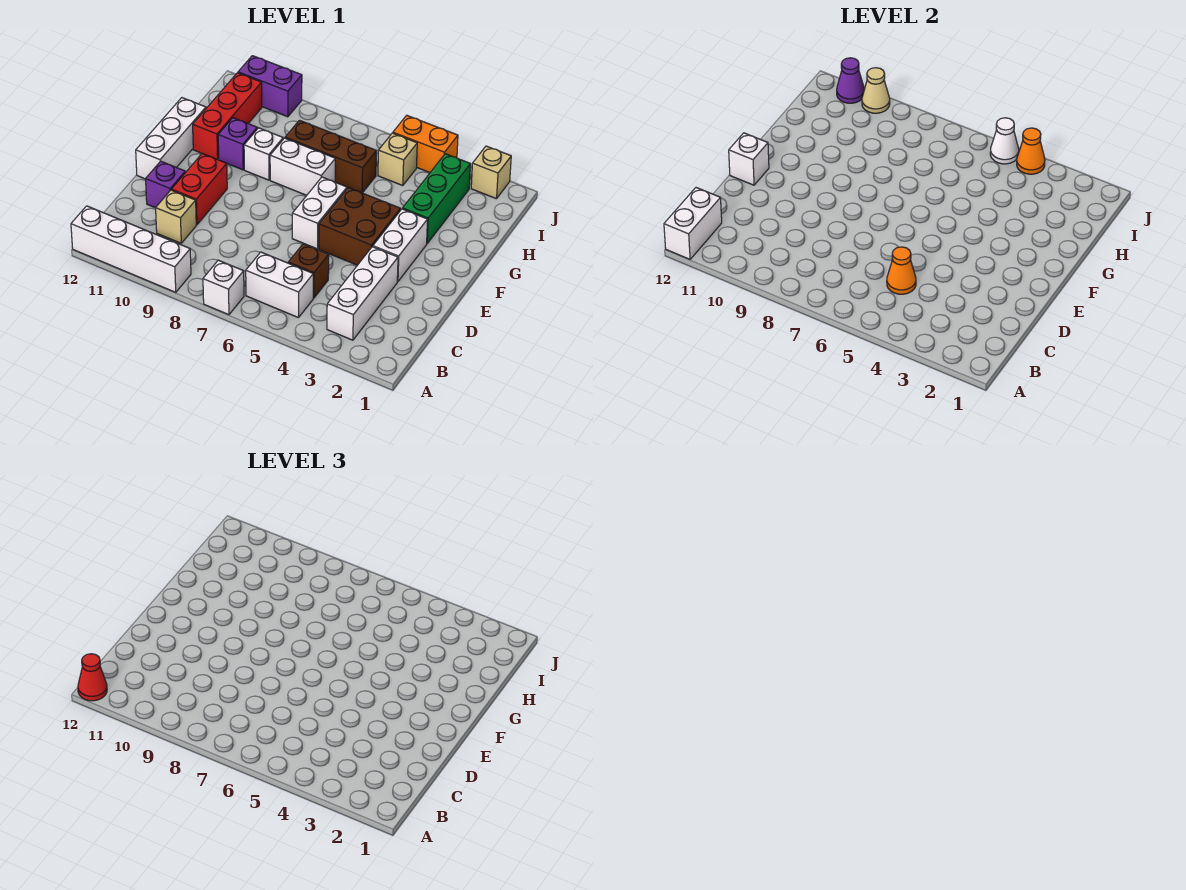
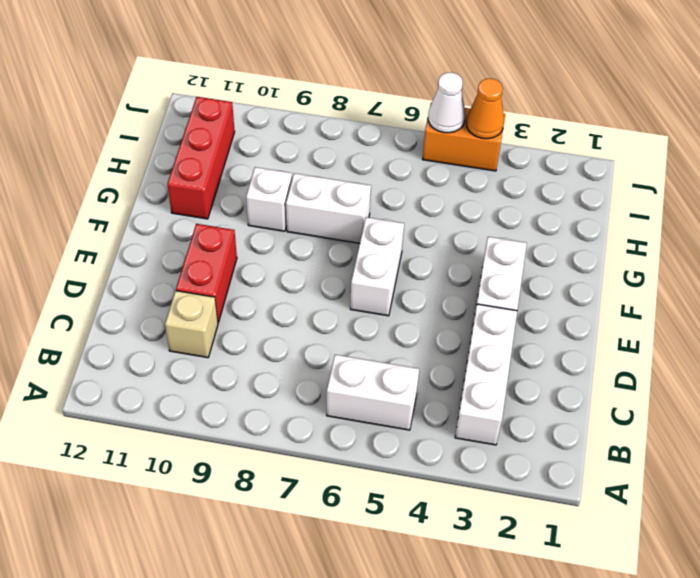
none -> white 1x1 brick [203,260,244,315]
none -> white 1x4 brick [71,206,191,292]
none -> brown 1x1 brick [288,244,329,298]
none -> purple 1x1 brick [146,161,185,208]

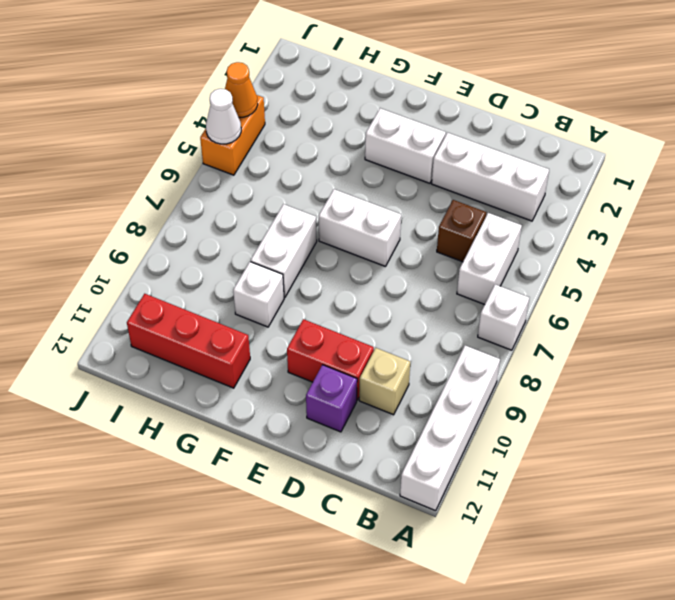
none -> brown 2x2 brick [319,188,401,265]
none -> white 1x3 brick [136,98,206,179]
none -> green 1x3 brick [403,154,471,243]
none -> purple 1x1 brick [218,118,257,170]

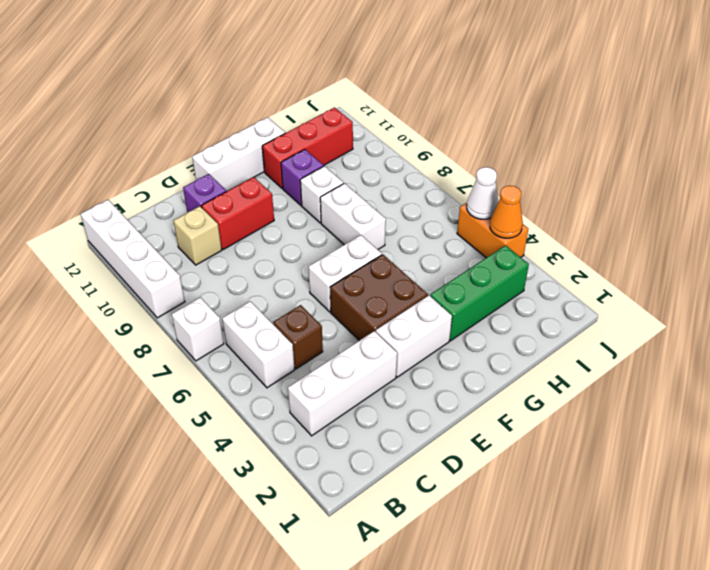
none -> brown 1x3 brick [285,120,376,193]
none -> tan 1x1 brick [378,133,417,186]
none -> tan 1x1 brick [471,146,511,199]
none -> purple 1x2 brick [238,56,302,117]

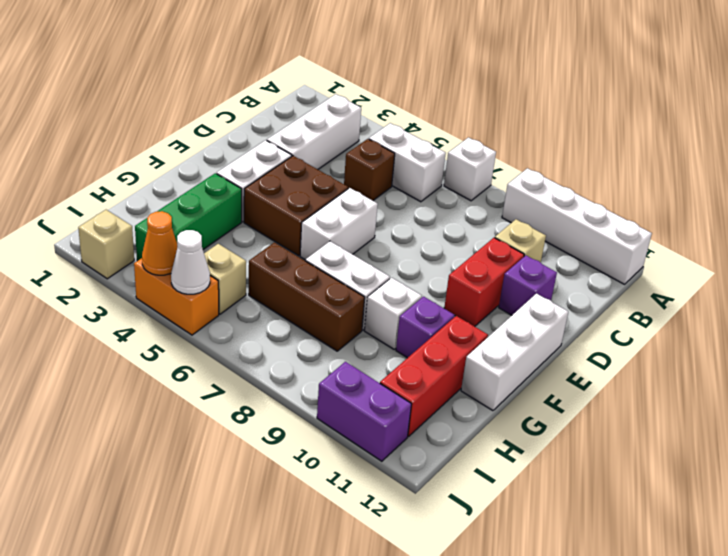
none -> white 1x2 brick [664,188,722,259]
none -> orange 1x1 cone [887,247,916,294]
none -> white 1x1 brick [729,133,769,185]
none -> tan 1x1 cone [862,68,890,113]

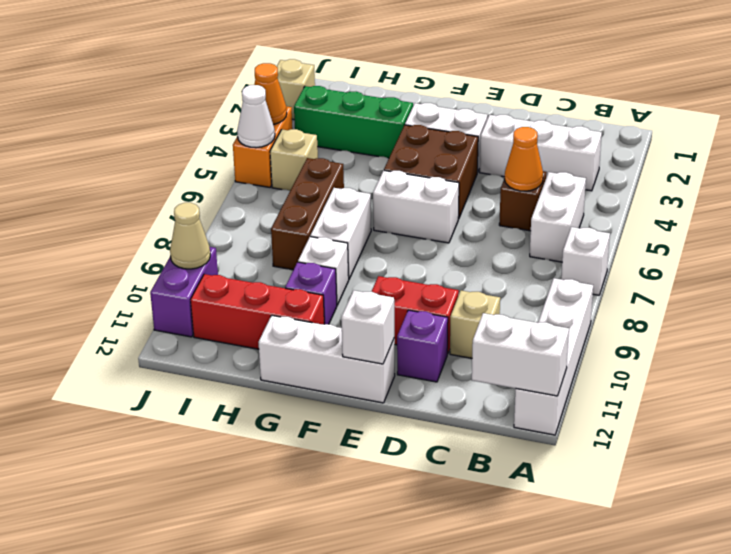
none -> purple 1x1 cone [837,58,864,103]
none -> red 1x1 cone [78,654,107,701]

